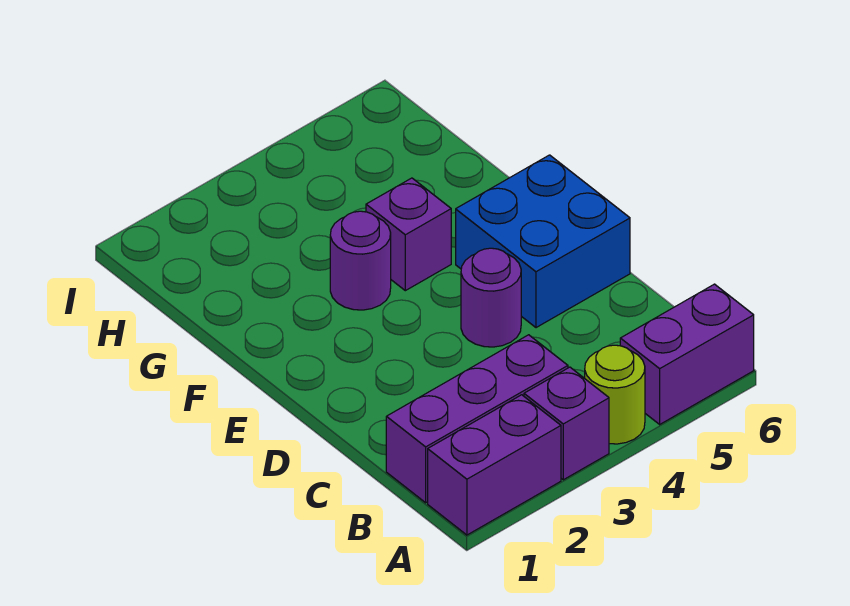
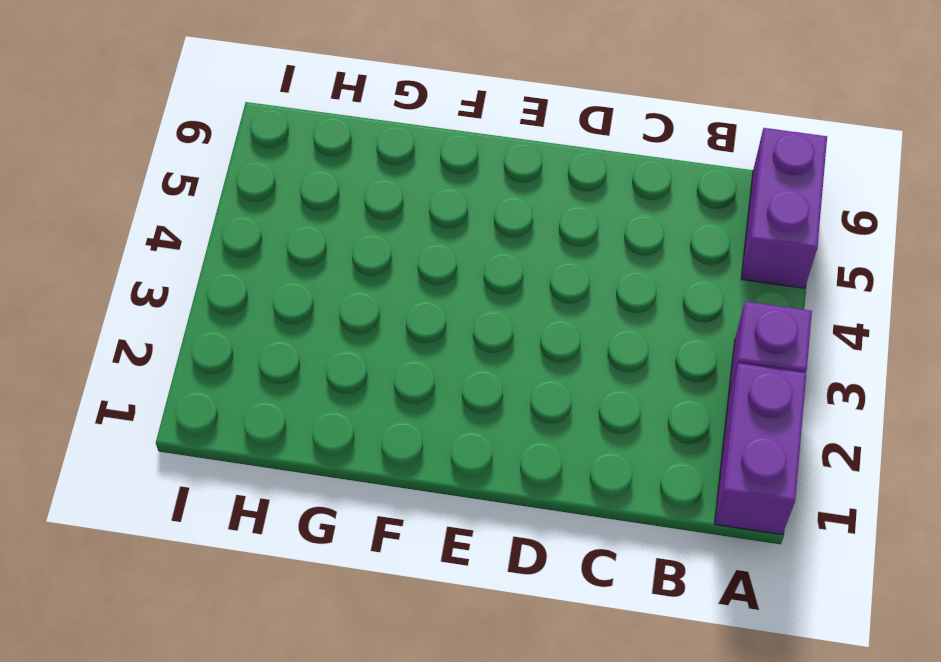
none -> lime 1x1 round brick [585,345,645,444]
none -> purple 1x3 brick [386,335,568,503]

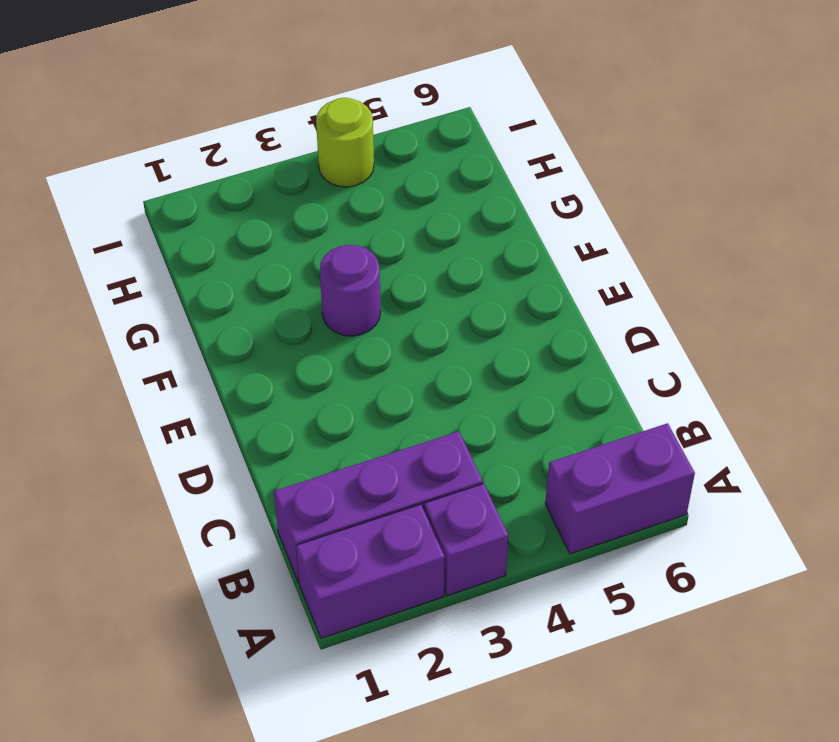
lime 1x1 round brick [316,98,374,187] -> lime 1x1 round brick moved to [585,345,645,444]
none -> purple 1x1 round brick [461,248,521,347]
none -> blue 2x2 brick [456,155,630,328]

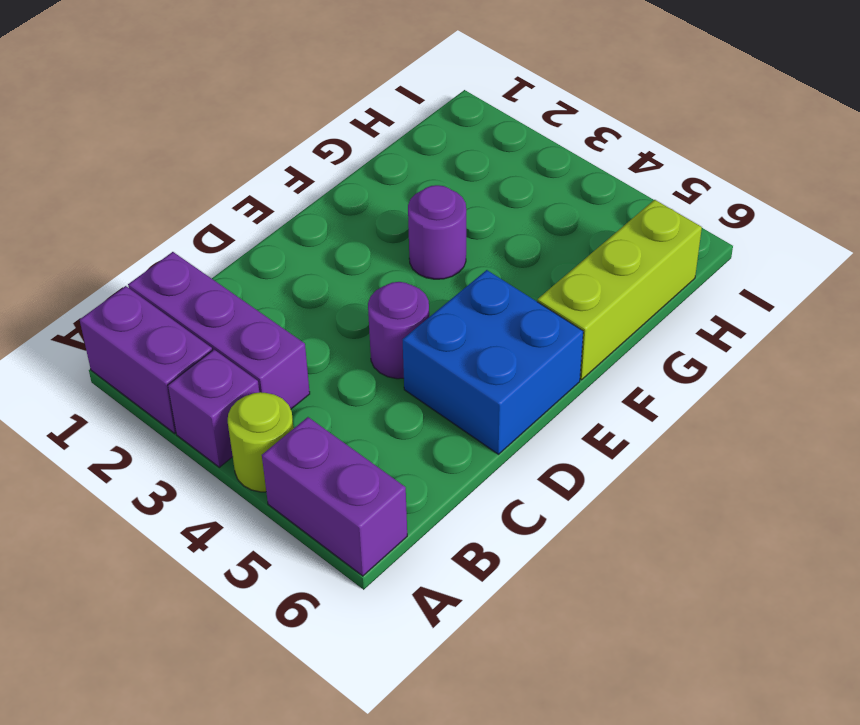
lime 1x3 brick [537,200,702,380] -> none
none -> purple 1x1 brick [366,178,451,291]

